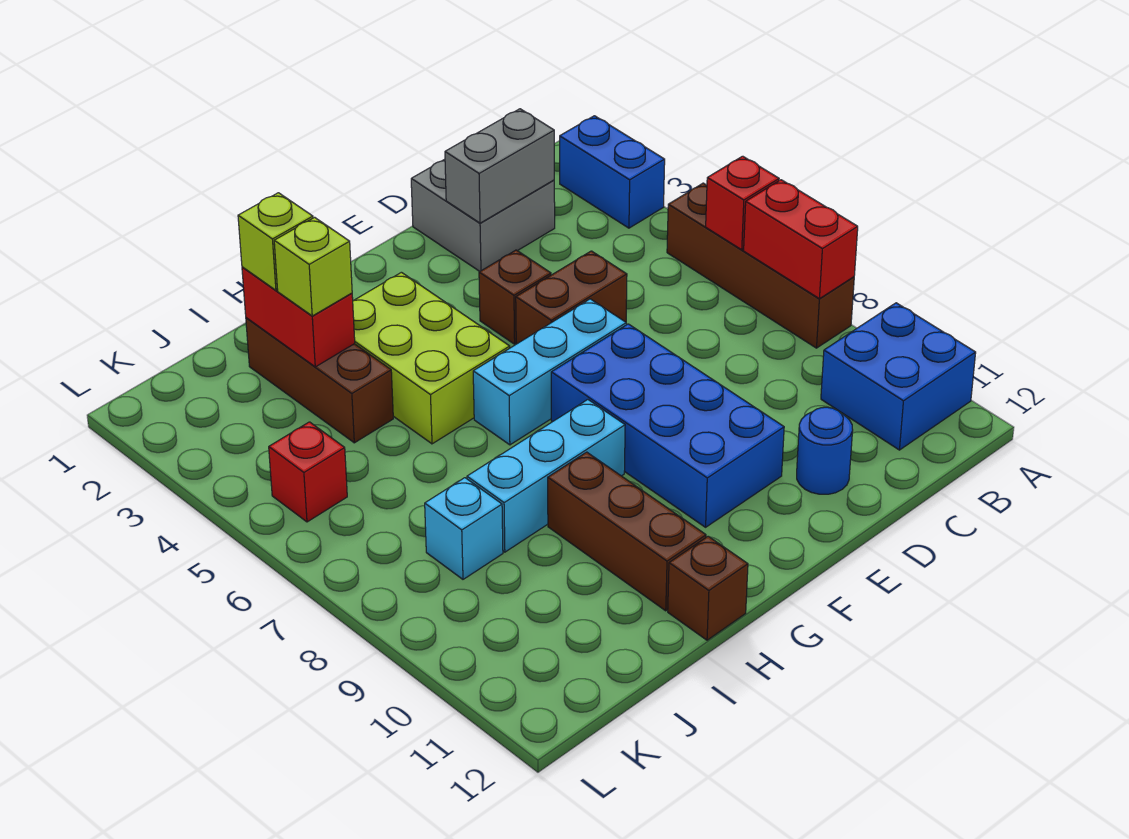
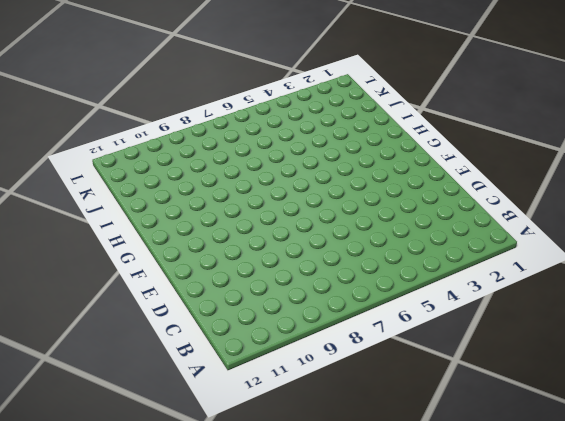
none -> blue 1x2 brick [560,116,665,228]
none -> brown 1x4 brick [667,183,854,348]
none -> blue 2x2 brick [821,303,976,450]

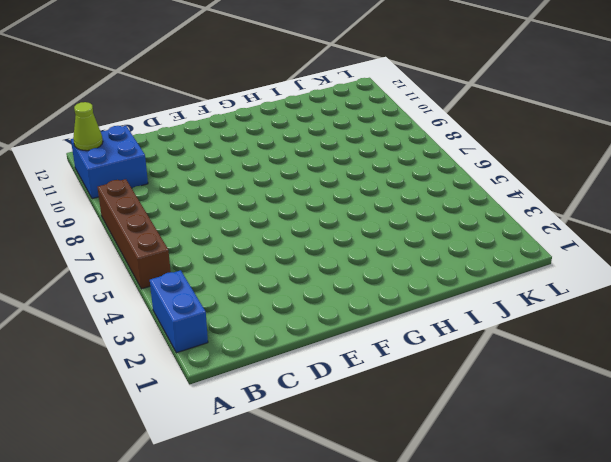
lime 1x1 cone [73,102,103,151] -> none
none -> grey 2x2 brick [411,159,555,271]
none -> brown 1x2 brick [516,251,627,344]
none -> blue 1x1 round brick [797,407,853,494]

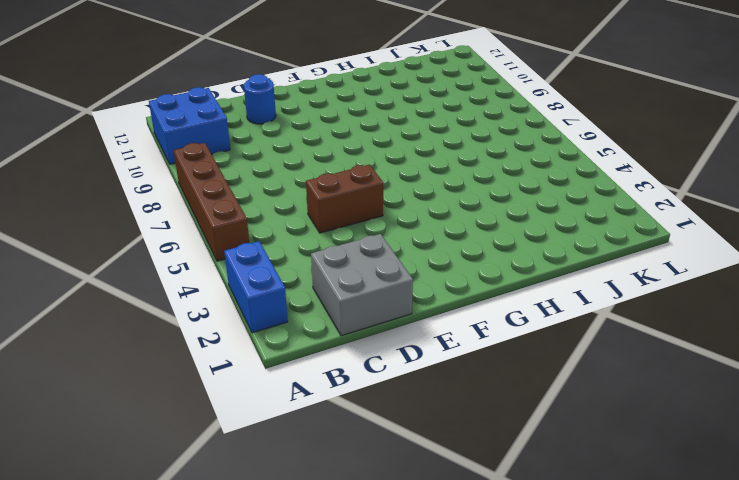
none -> brown 1x1 brick [479,250,551,344]
none -> cyan 1x3 brick [473,299,626,445]
none -> blue 2x4 brick [551,324,784,527]

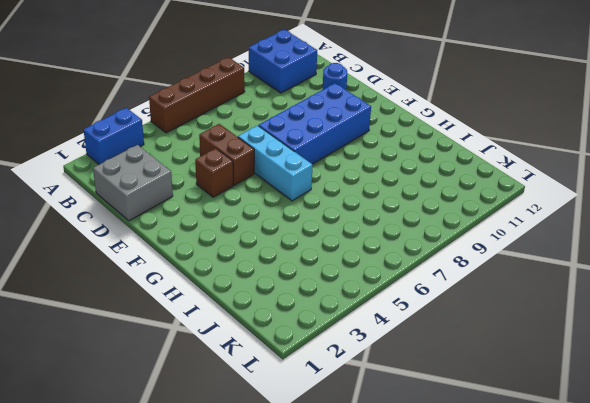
none -> lime 2x3 brick [353,272,510,444]
none -> cyan 1x3 brick [467,400,625,552]
none -> brown 1x3 brick [548,452,706,611]

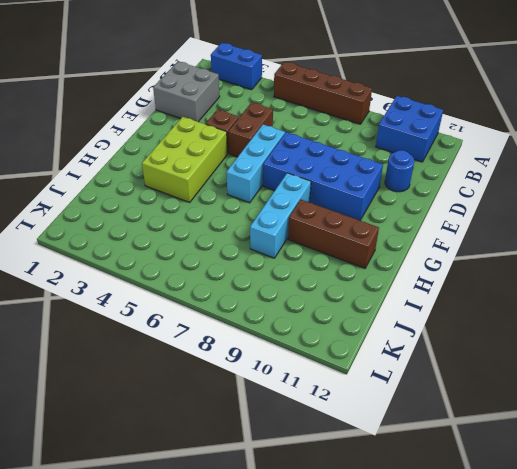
lime 2x3 brick [142,117,227,202] -> lime 2x3 brick turned to [353,272,510,444]
none -> brown 1x1 brick [668,536,748,640]
none -> brown 1x3 brick [246,318,393,443]
none -> cyan 1x1 brick [425,478,503,579]

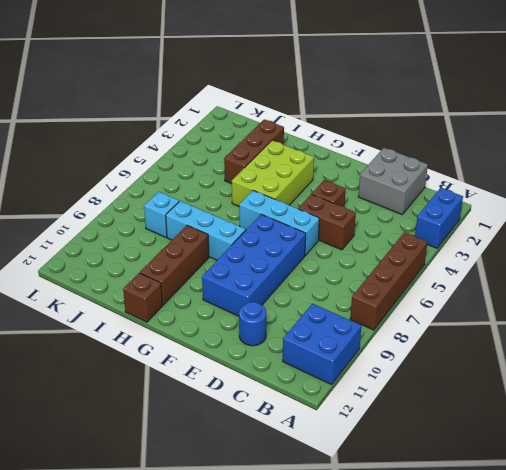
none -> red 1x1 brick [269,422,347,522]
none -> red 1x1 brick [706,156,779,250]
none -> red 1x2 brick [744,180,858,299]

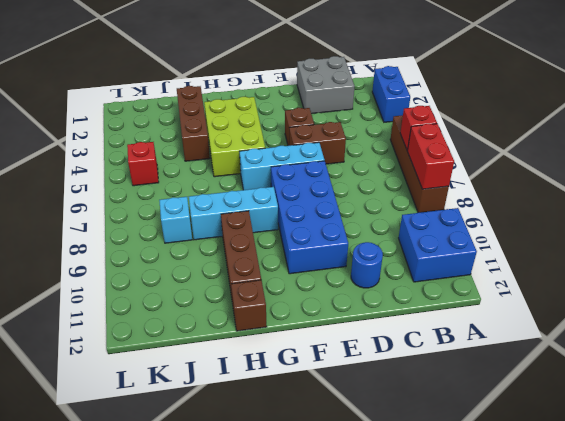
none -> grey 1x2 brick [445,109,554,223]
none -> red 1x2 brick [242,267,355,367]
none -> lime 1x1 brick [238,193,313,290]

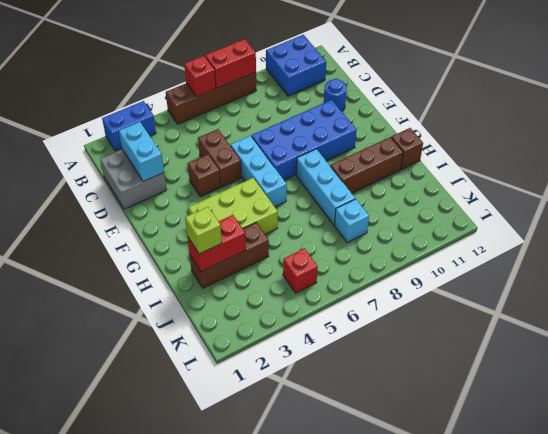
cyan 1x2 brick [119,122,164,182] -> grey 1x2 brick [445,109,554,223]
none -> lime 1x1 brick [274,217,352,316]

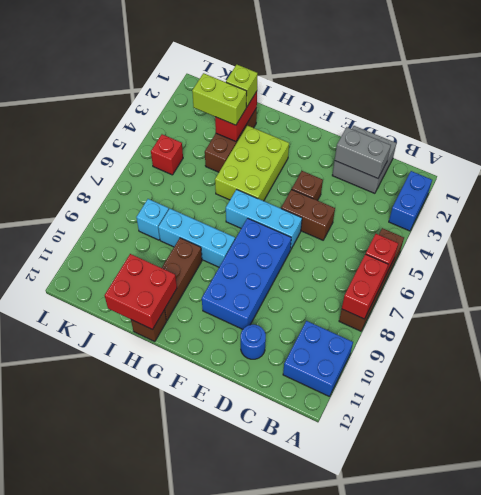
red 2x2 brick [105,254,177,330] -> none
lime 1x2 brick [192,73,247,125] -> lime 1x1 brick [274,217,352,316]

